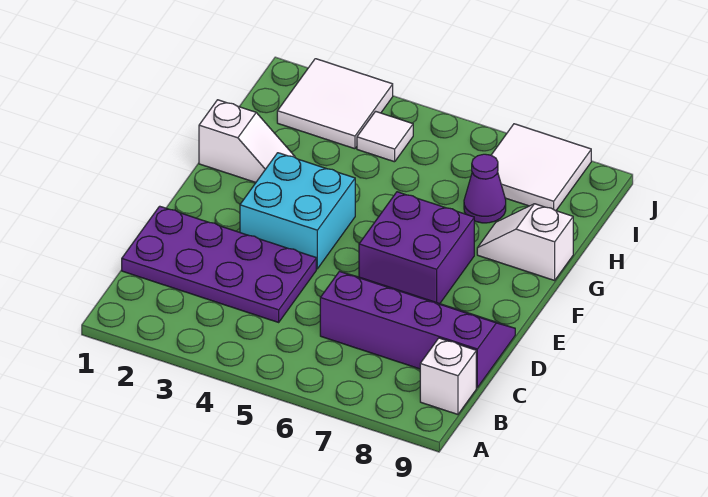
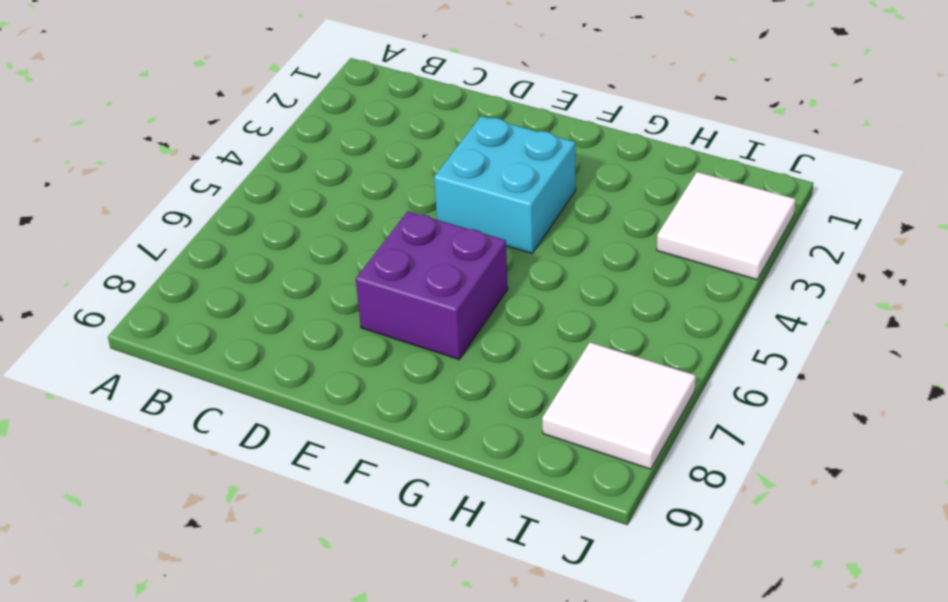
none -> white 1x1 brick [420,338,476,414]
none -> purple 2x4 plate [122,206,316,322]

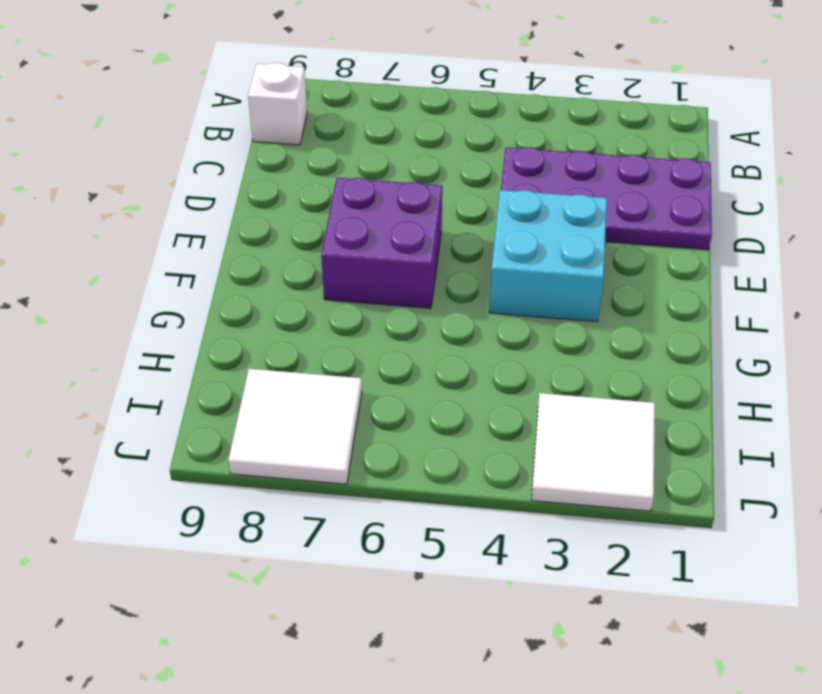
none -> purple 2x4 slope [320,272,515,388]
none -> white 1x2 slope [199,100,295,182]

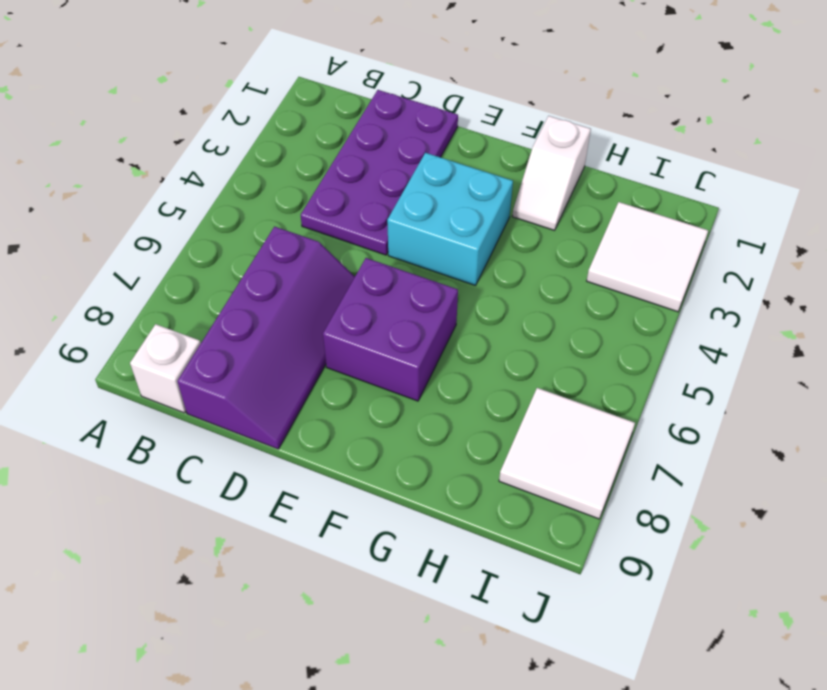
none -> white 1x2 slope [477,204,573,280]
none -> purple 1x1 cone [464,154,506,223]

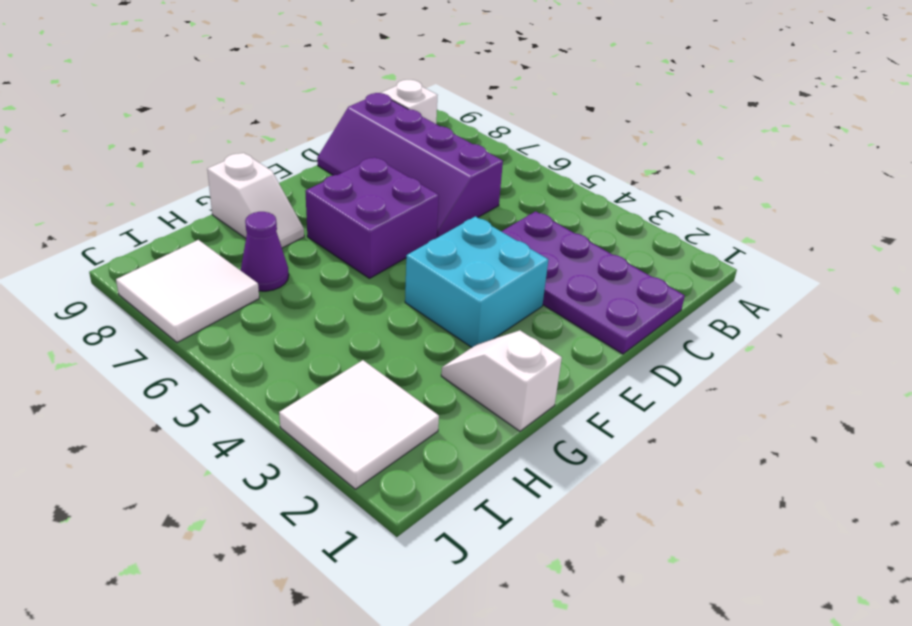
none -> white 1x1 tile [357,111,413,162]

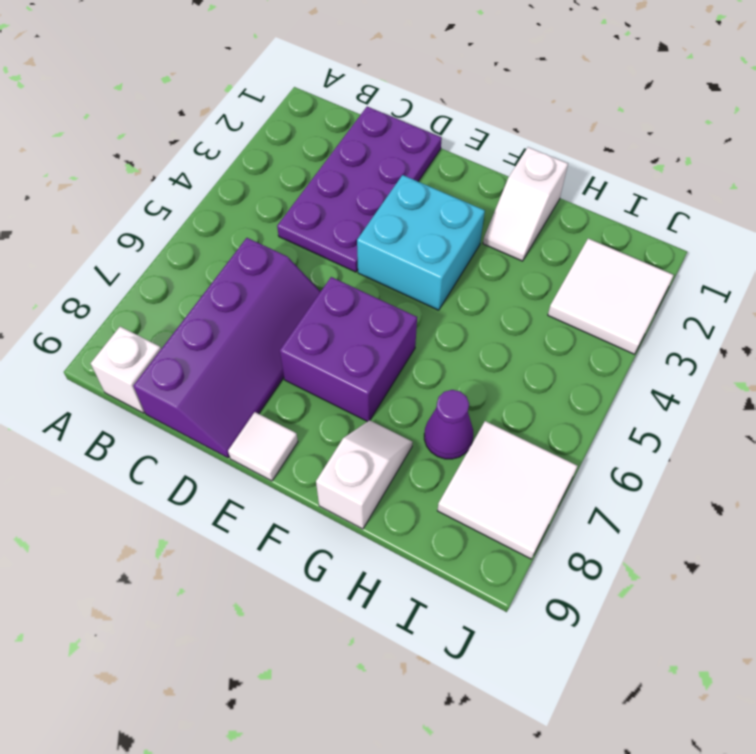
white 1x1 tile [228,412,298,481] -> white 1x1 tile moved to [357,111,413,162]

